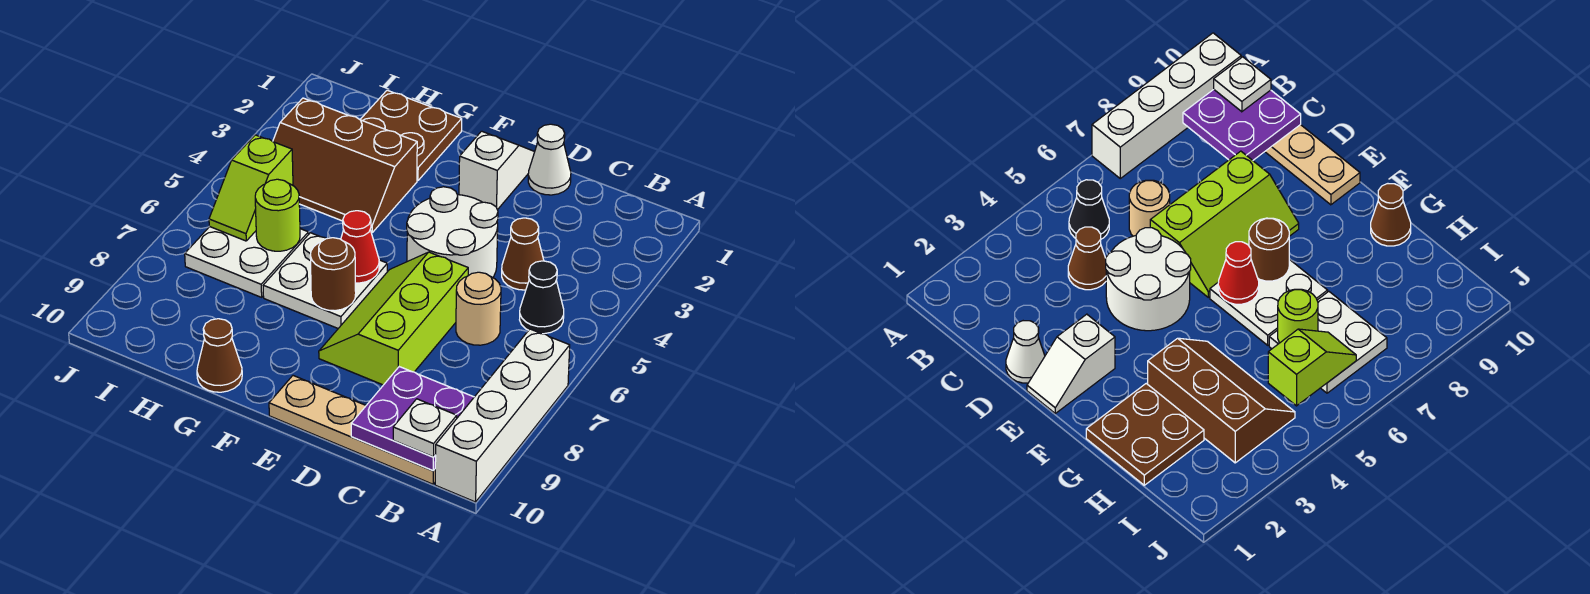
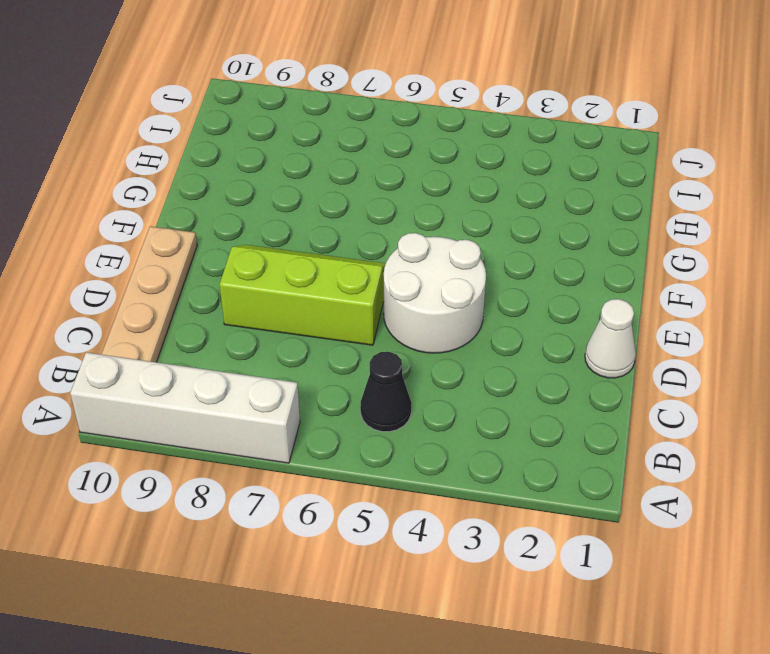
none -> brown 1x1 cone [502,218,544,290]
none -> tan 1x1 round brick [456,272,501,345]
none -> white 1x2 slope [459,131,534,210]

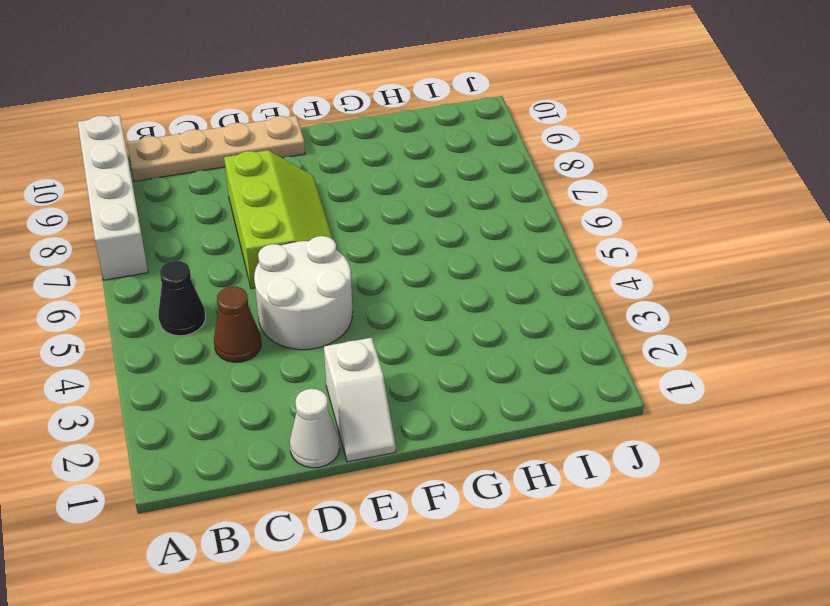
none -> tan 1x1 round brick [456,272,501,345]
none -> white 2x2 plate [263,233,387,328]
none -> brown 2x2 plate [360,90,462,181]

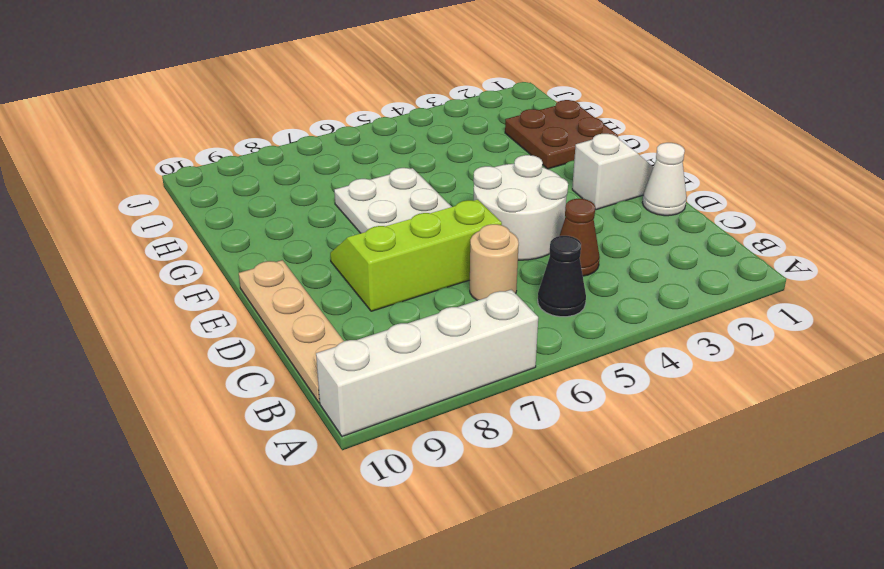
none -> brown 2x3 slope [273,98,417,233]
none -> brown 1x1 cone [197,319,242,392]
none -> white 2x2 plate [185,227,308,297]

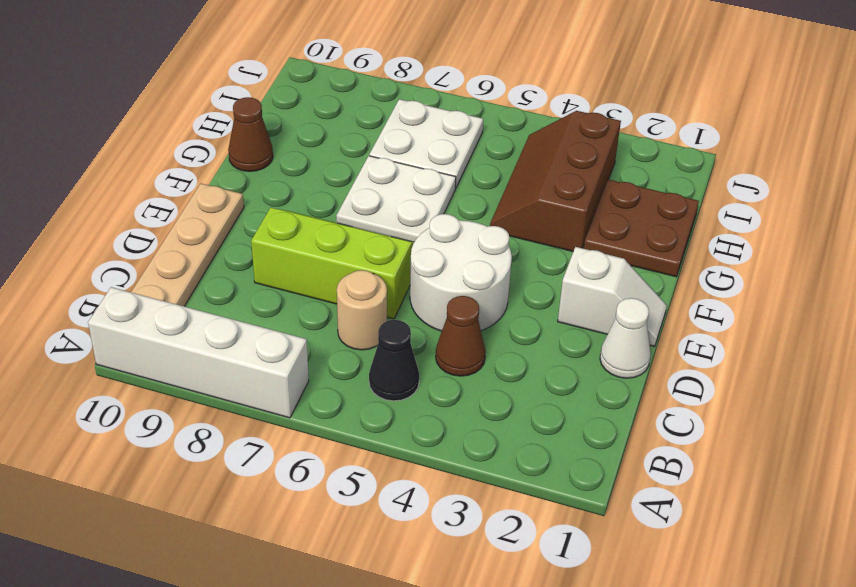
none -> purple 2x2 plate [351,367,474,471]
none -> red 1x1 cone [341,211,379,283]
none -> brown 1x1 round brick [310,238,356,311]

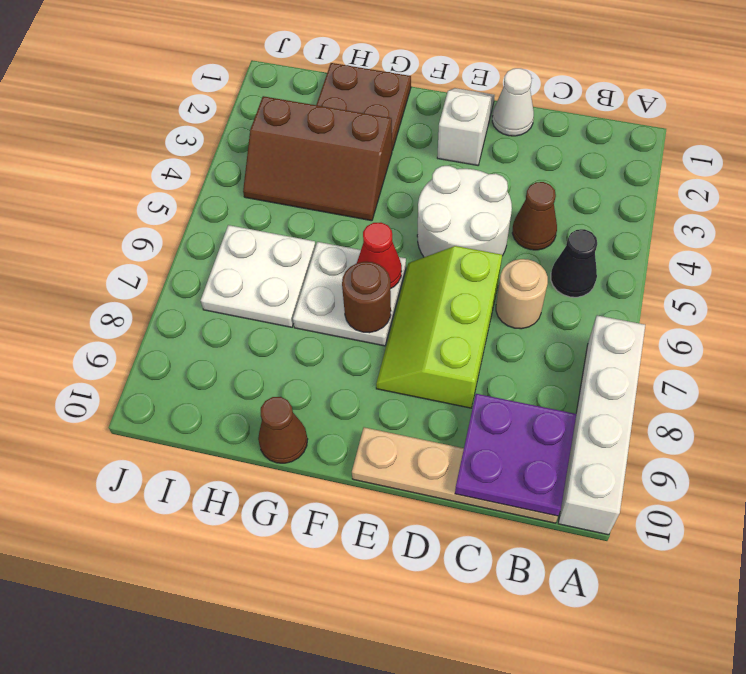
none -> lime 1x1 round brick [255,179,300,251]
none -> lime 1x2 slope [209,135,293,241]
none -> white 1x1 plate [393,399,457,457]

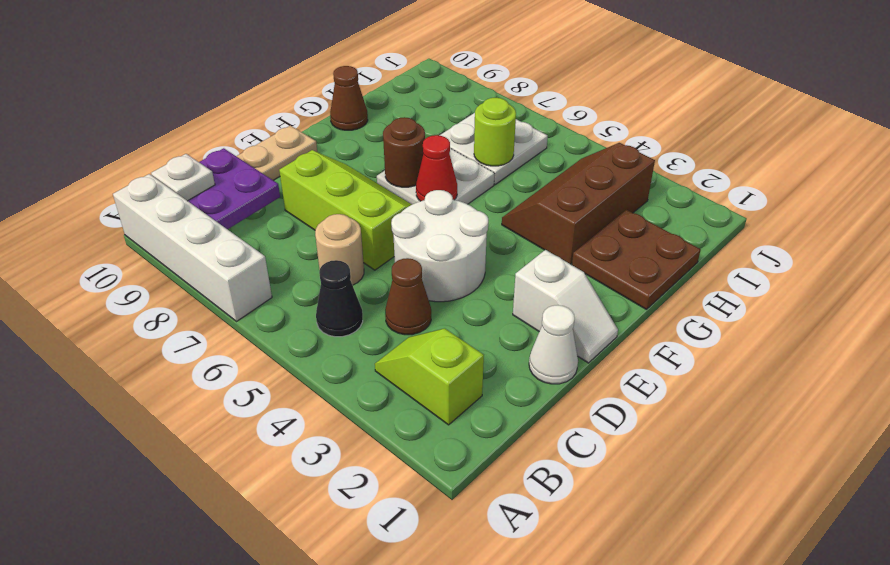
lime 1x2 slope [375,328,484,425] -> lime 1x2 slope moved to [209,135,293,241]

